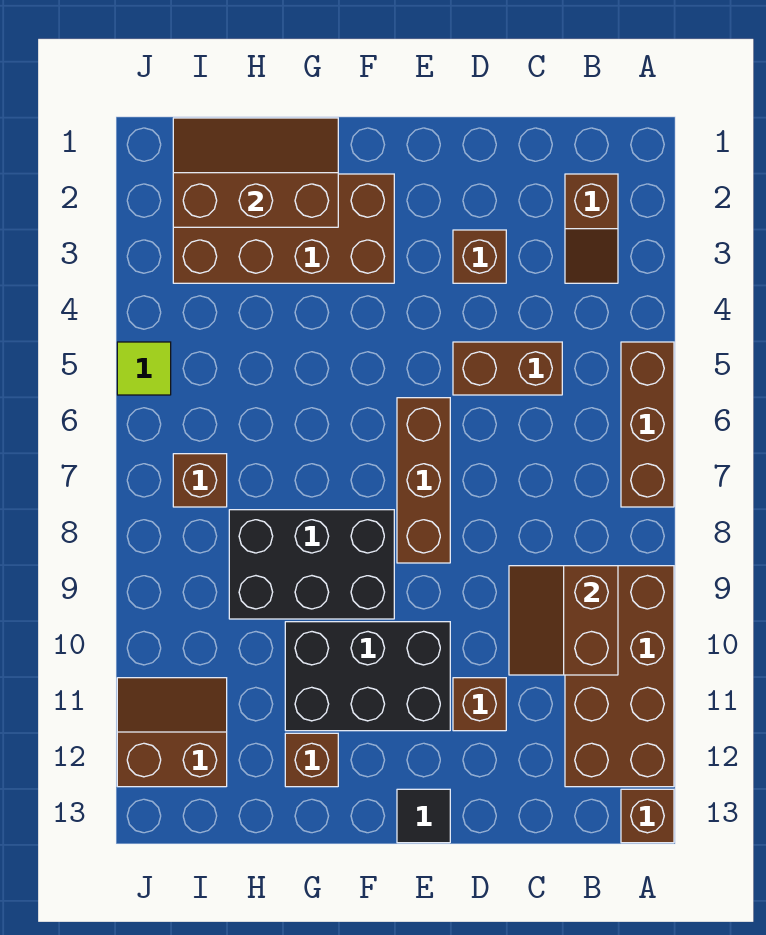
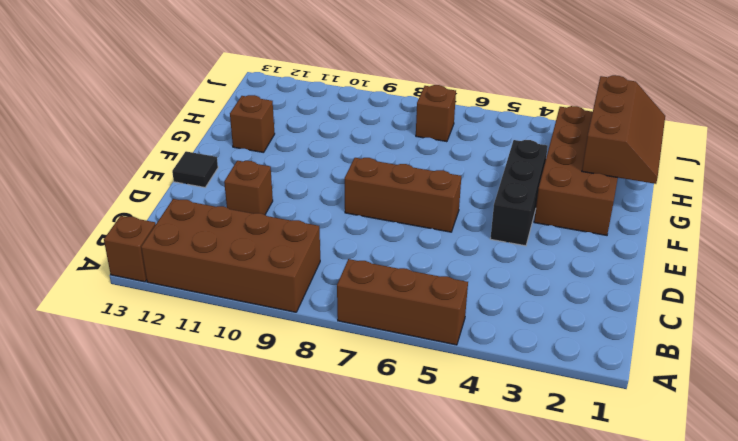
black 1x3 brick [490,140,548,246] -> none
none -> brown 1x2 slope [565,174,618,283]
none -> brown 1x2 brick [453,342,562,395]
none -> brown 1x1 brick [453,230,506,283]

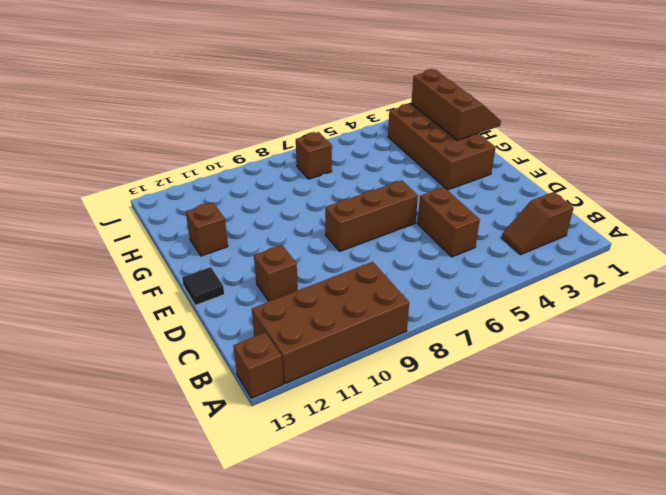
none -> brown 1x3 brick [621,342,674,507]
none -> brown 1x1 brick [453,230,506,283]
none -> black 2x3 brick [285,622,450,731]

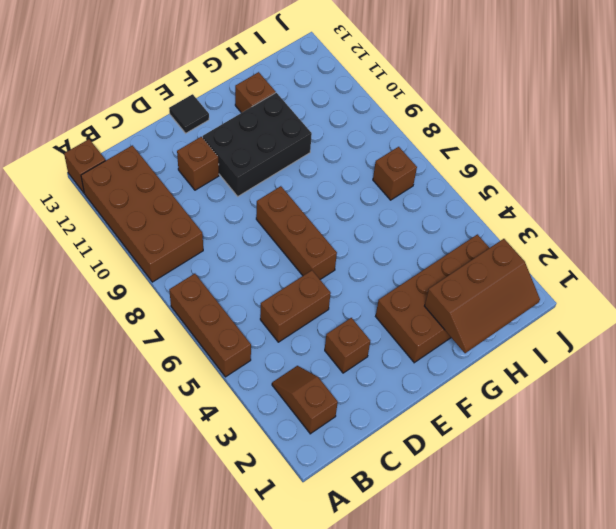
none -> black 2x3 brick [229,510,394,619]
none -> brown 2x2 slope [117,678,227,787]
none -> lime 1x1 tile [117,342,171,395]

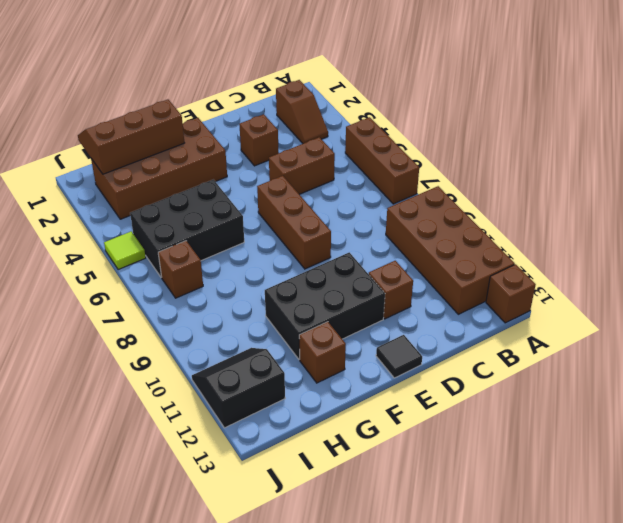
black 2x3 brick [130,180,244,278] -> black 2x3 brick moved to [229,510,394,619]
black 2x2 slope [192,348,285,428] -> brown 2x2 slope [117,678,227,787]
none -> brown 2x2 slope [509,566,618,675]

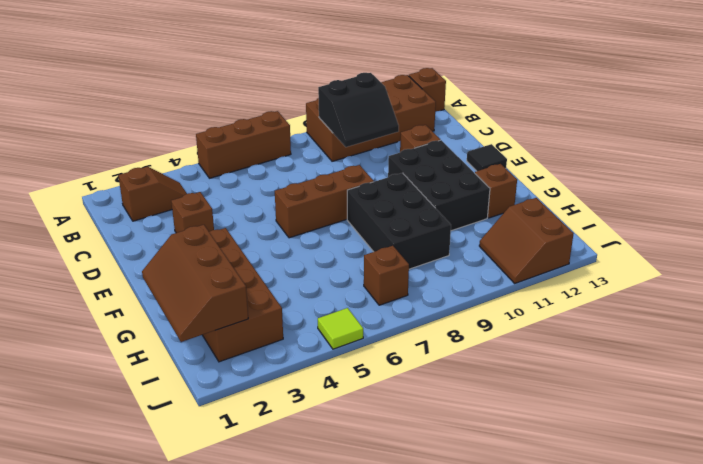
black 2x2 slope [318,73,399,147] -> brown 2x2 slope [509,566,618,675]
none -> brown 1x2 brick [453,342,562,395]

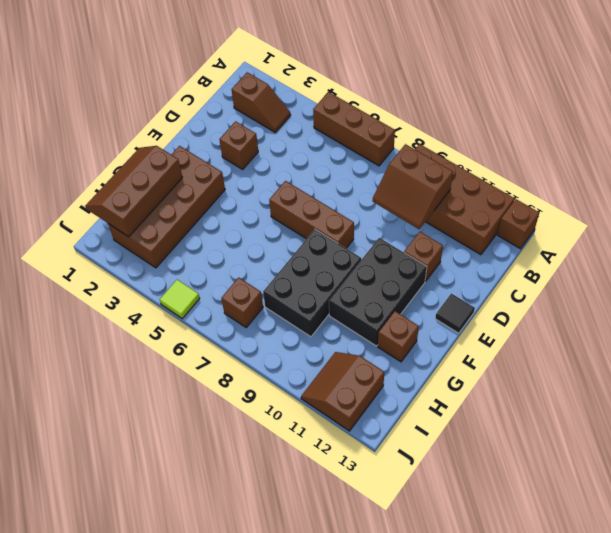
none -> brown 1x2 brick [453,342,562,395]

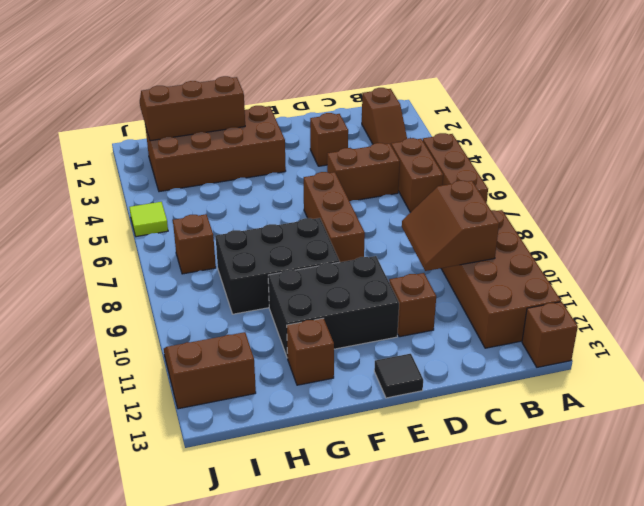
brown 1x2 brick [391,138,443,212] -> none

